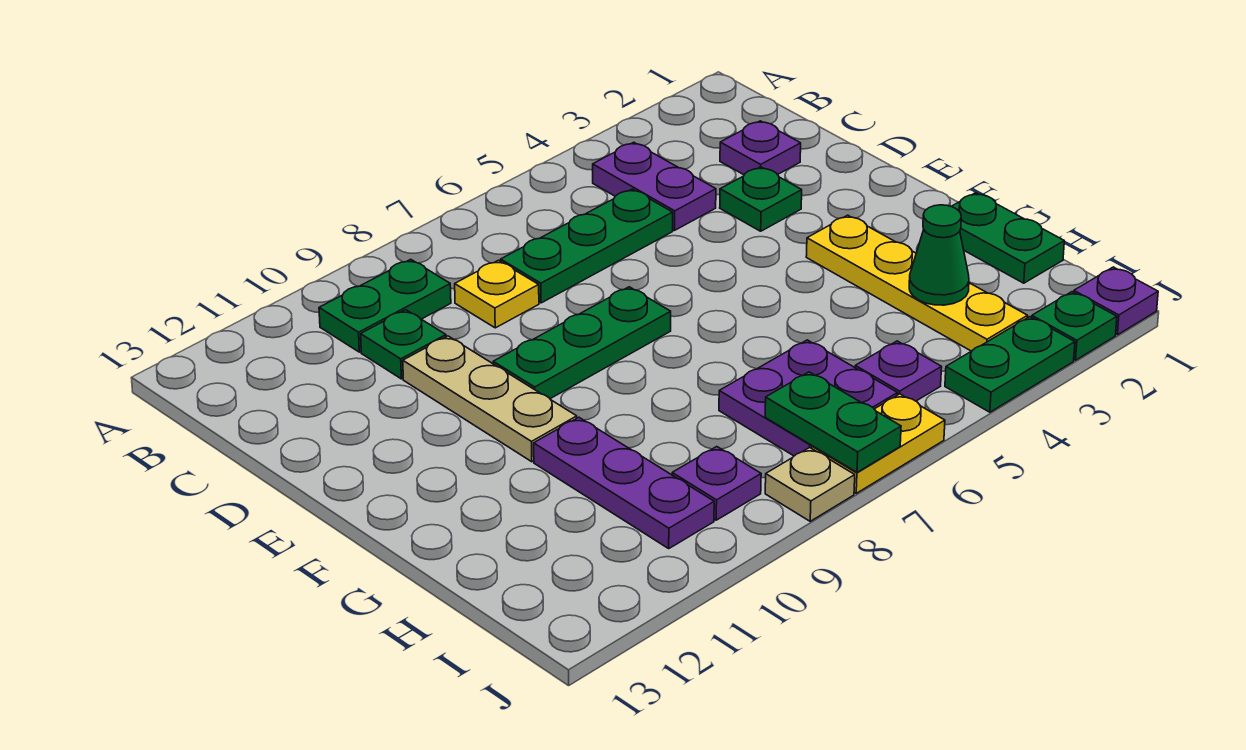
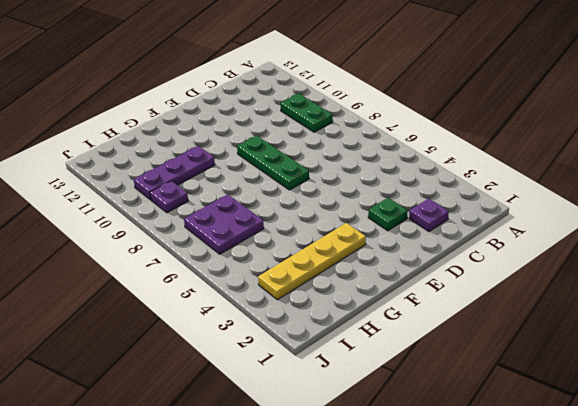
none -> purple 1x2 plate [593,142,716,230]
none -> green 1x3 plate [501,189,673,303]
none -> yellow 1x1 plate [455,260,539,328]

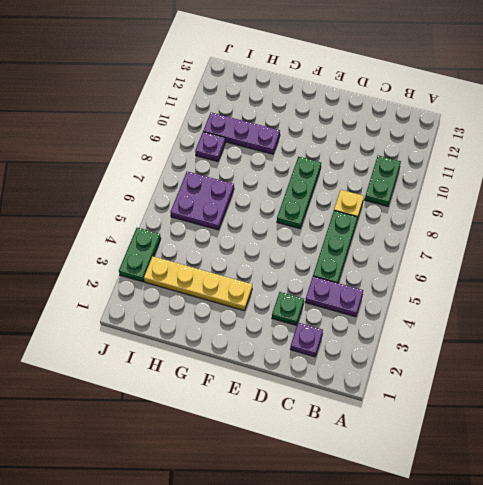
none -> green 1x1 plate [361,310,446,379]
none -> tan 1x3 plate [403,336,577,462]
none -> green 1x2 plate [951,193,1064,283]

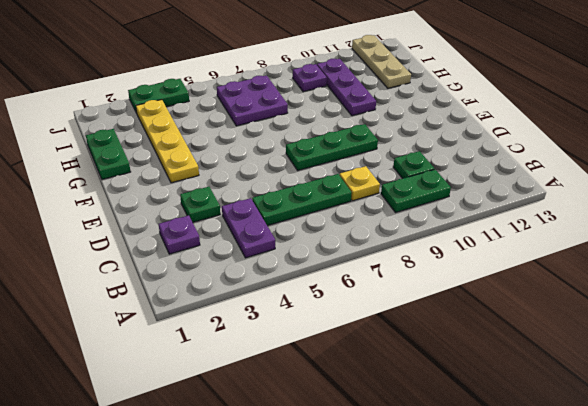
tan 1x3 plate [352,35,411,88] -> tan 1x3 plate moved to [403,336,577,462]
none -> purple 1x1 plate [855,341,942,401]
none -> purple 1x1 plate [1074,267,1158,335]
none -> green 1x1 plate [1032,292,1117,360]

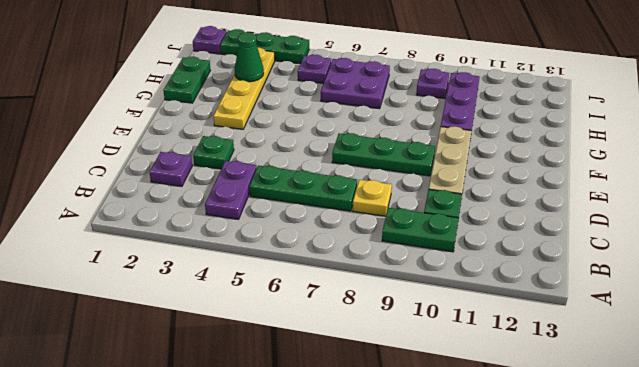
none -> yellow 1x2 plate [812,394,945,493]
none -> tan 1x1 plate [765,448,855,521]
none -> green 1x2 plate [765,372,901,472]

